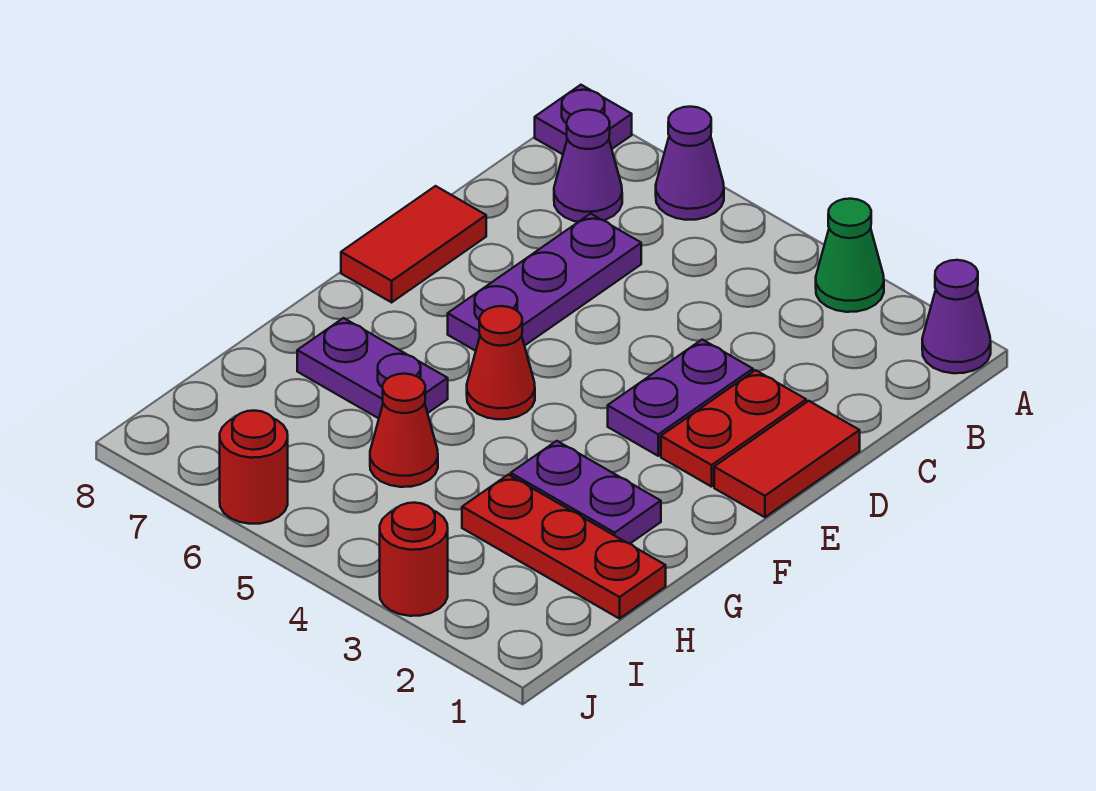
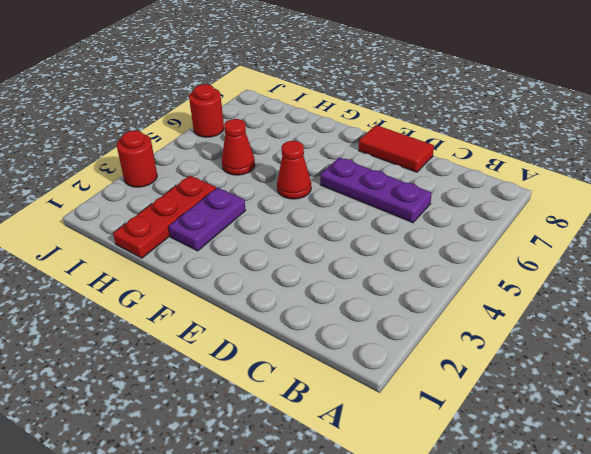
none -> purple 1x1 cone [922,260,991,373]
none -> green 1x1 cone [816,199,884,312]
none -> purple 1x1 cone [656,107,724,220]

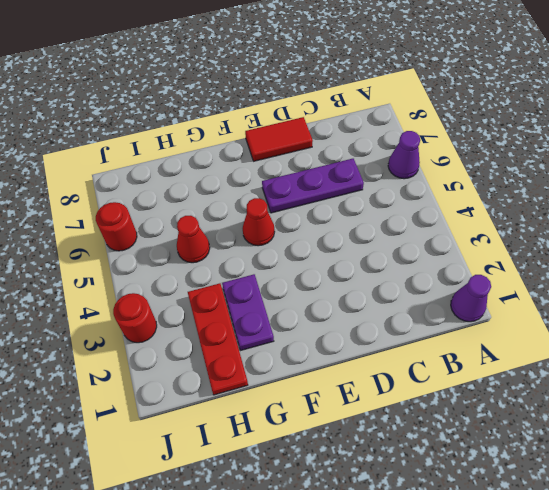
none -> green 1x1 cone [816,199,884,312]
none -> purple 1x1 plate [535,85,632,154]
none -> purple 1x1 cone [554,110,622,222]

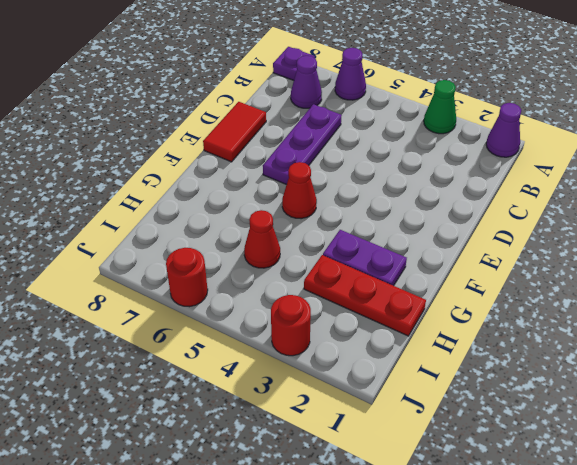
none -> red 1x2 tile [714,401,860,517]
none -> red 1x2 plate [661,370,806,487]
none -> purple 1x2 plate [608,340,753,456]

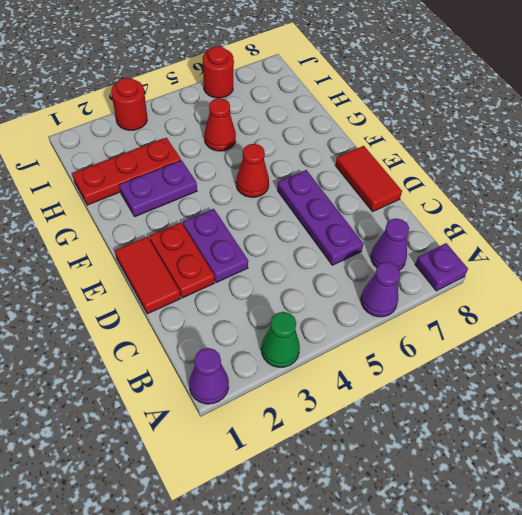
none -> purple 1x2 plate [297,318,448,418]

